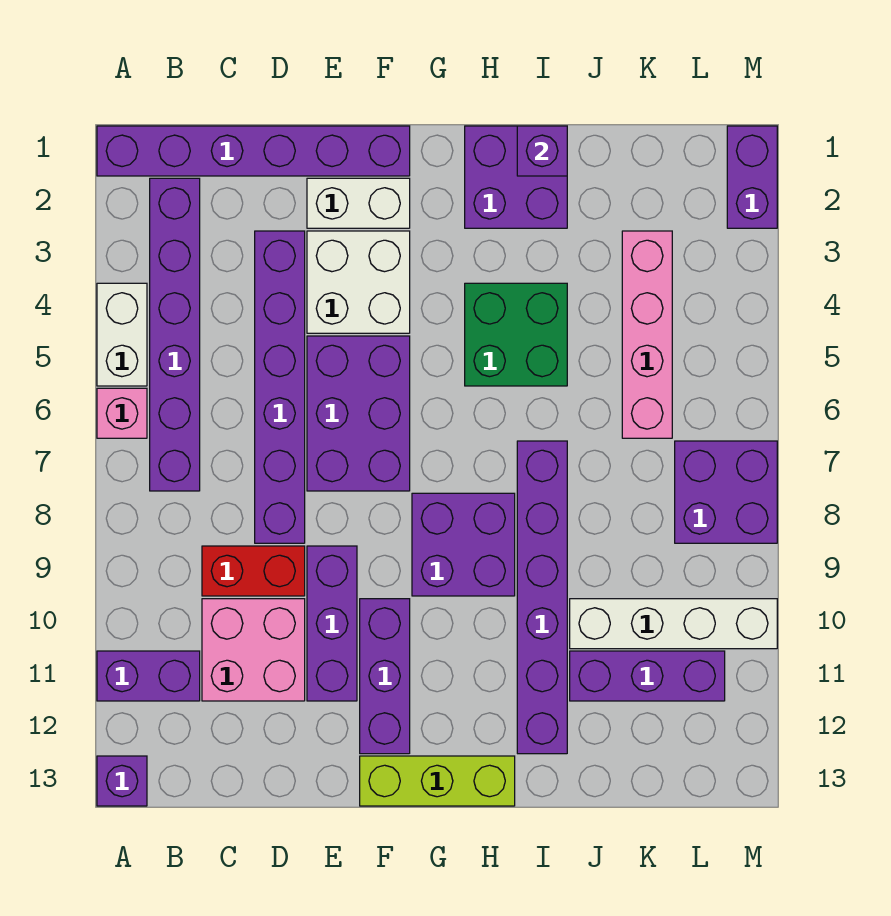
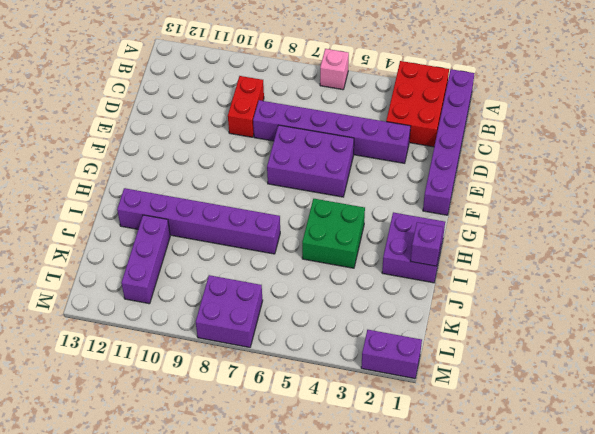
red 2x3 brick [386,61,449,147] -> purple 1x6 brick [150,178,200,491]
none -> white 1x2 brick [97,283,147,386]
none -> purple 1x2 brick [97,651,200,701]
none -> purple 1x1 brick [97,756,147,806]

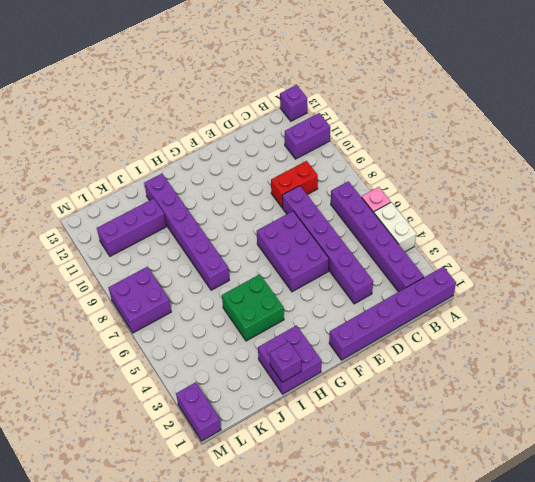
none -> pink 2x2 brick [202,599,305,701]
none -> white 1x2 brick [307,178,410,228]
none -> white 2x2 brick [307,231,410,333]

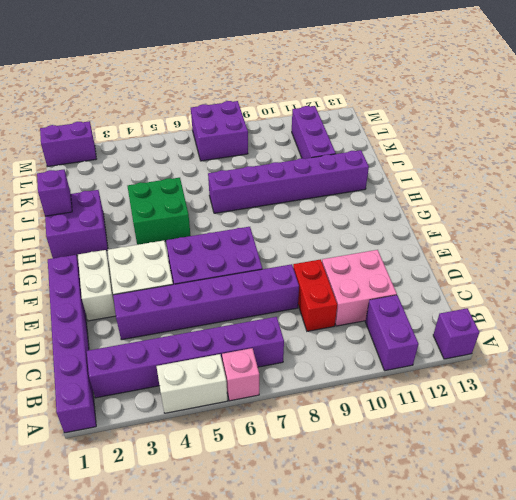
none -> purple 1x3 brick [307,546,357,701]
none -> purple 1x3 brick [360,599,410,754]
none -> lime 1x3 brick [360,756,515,806]

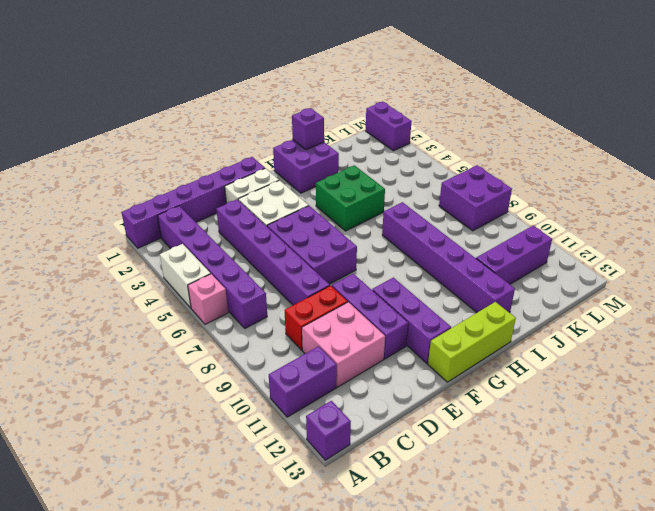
none -> purple 2x2 brick [412,493,515,596]
none -> white 1x4 brick [570,599,777,649]
none -> pink 1x4 brick [622,231,672,438]

